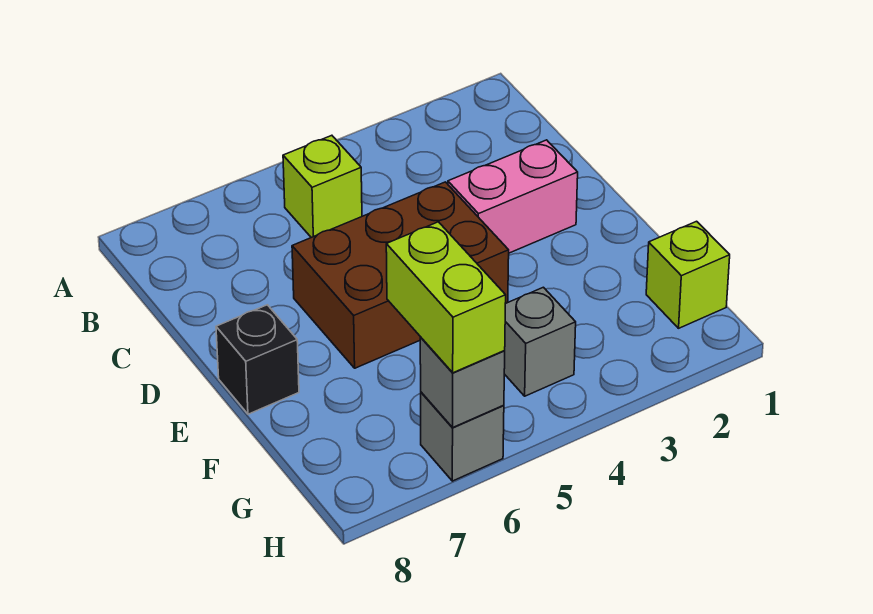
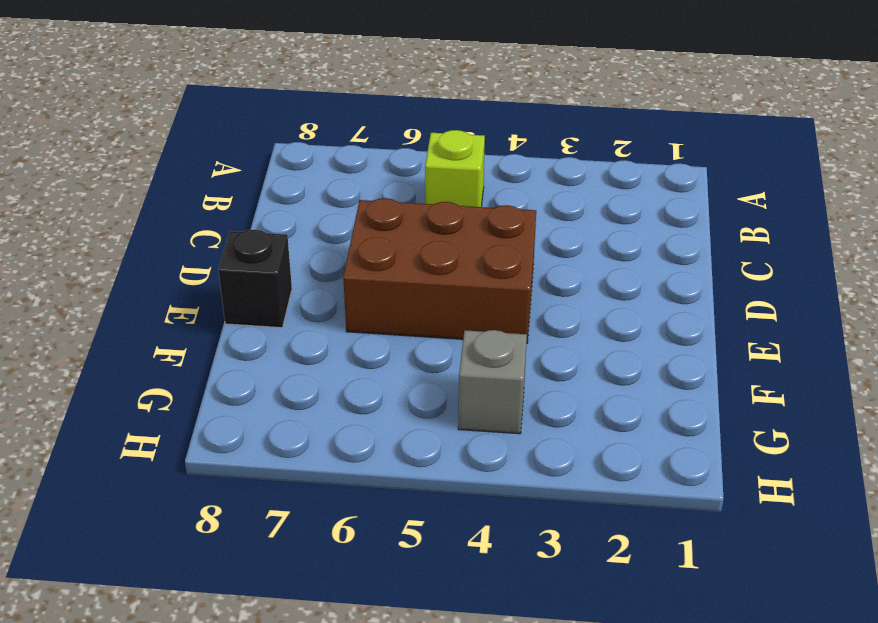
none -> pink 1x2 brick [448,140,578,253]
none -> lime 1x1 brick [646,221,730,328]

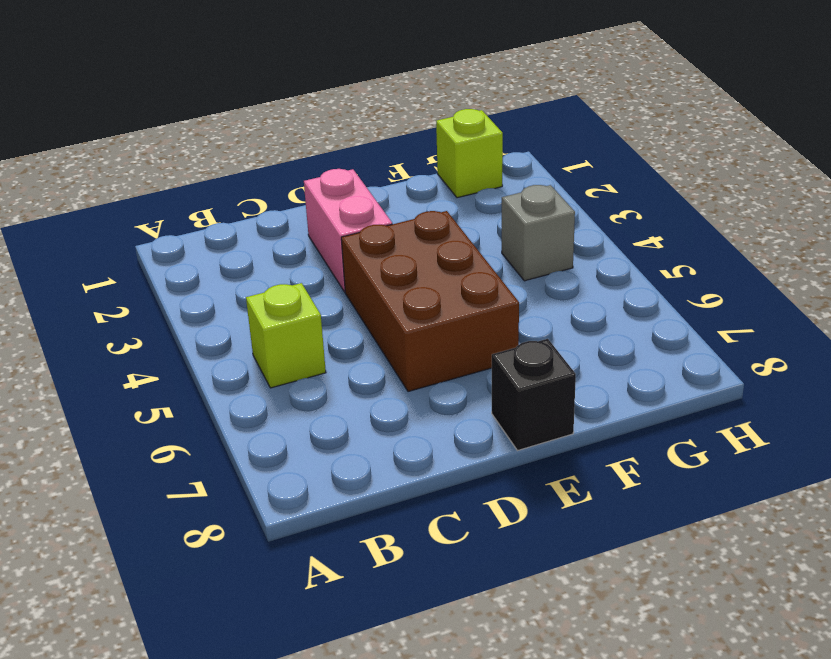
none -> grey 1x1 brick [421,392,504,481]
none -> grey 1x1 brick [420,337,505,427]

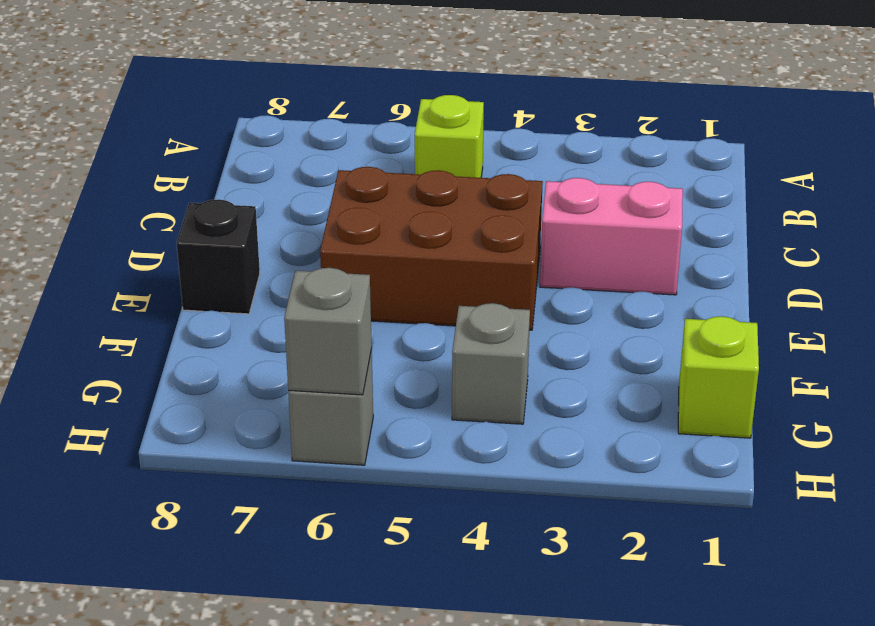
none -> lime 1x2 brick [386,222,506,373]

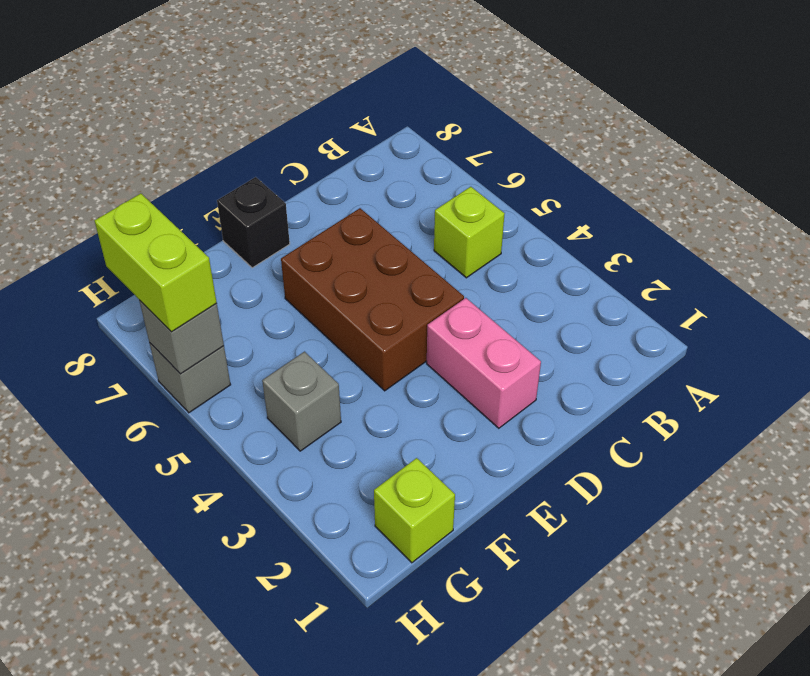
lime 1x2 brick [94,194,217,332] -> lime 1x2 brick turned to [386,222,506,373]

